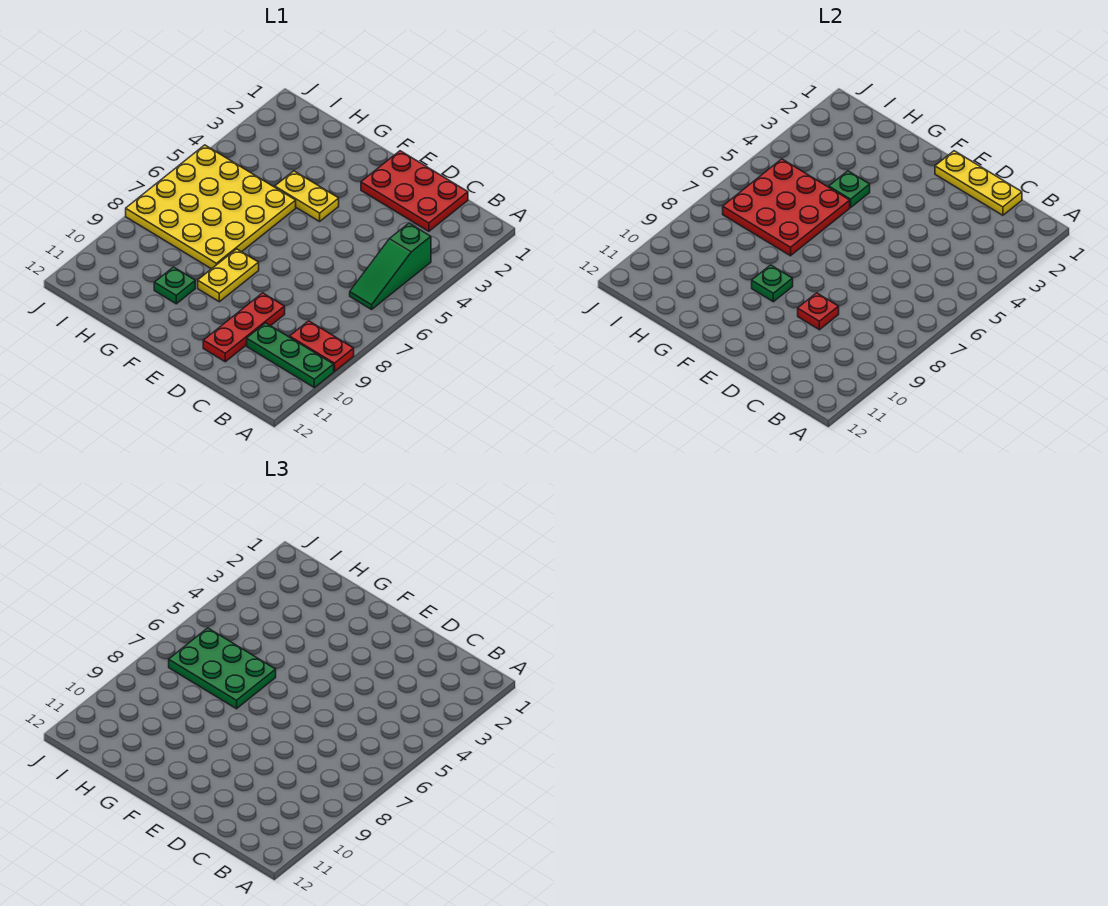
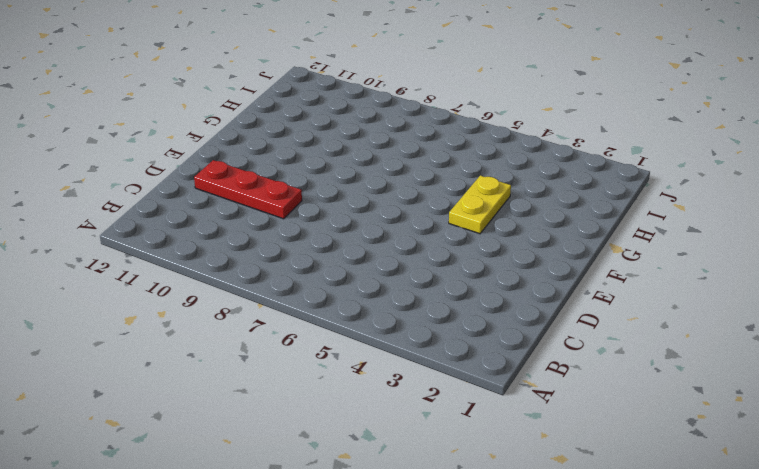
none -> red 1x2 plate [290,321,354,372]
none -> green 1x3 plate [247,323,334,388]
none -> green 1x3 slope [350,223,431,309]

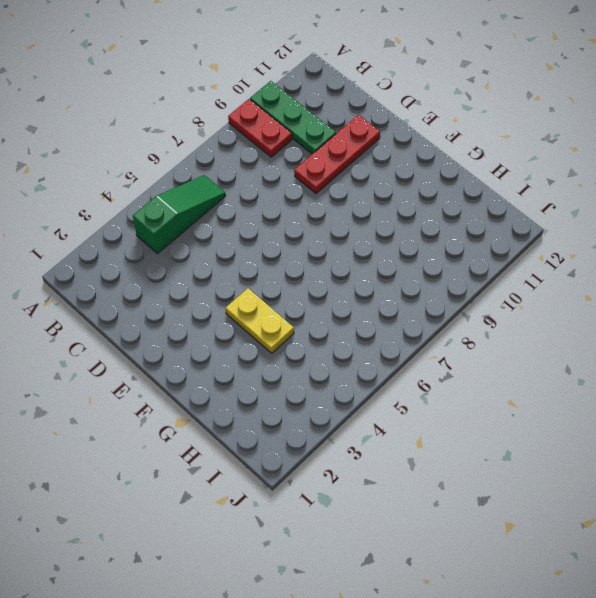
none -> red 2x3 plate [361,151,468,231]
none -> yellow 1x2 plate [198,249,259,302]
none -> yellow 4x4 plate [126,145,296,269]

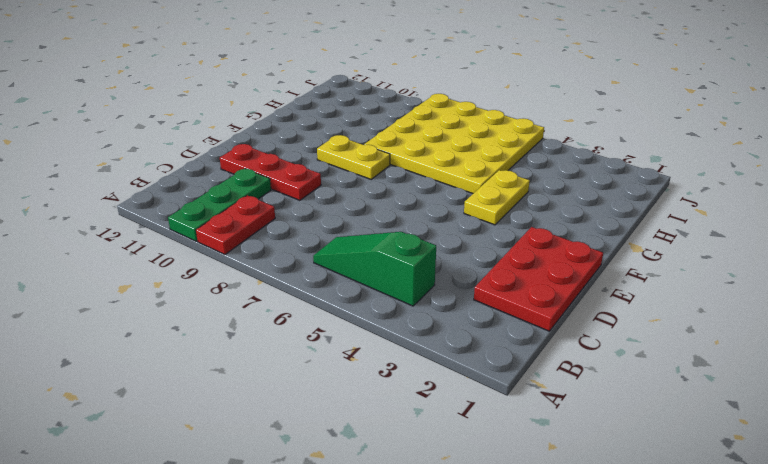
none -> green 1x1 plate [154,267,195,304]
none -> yellow 1x3 plate [935,151,1022,215]
none -> red 1x1 plate [798,293,839,330]

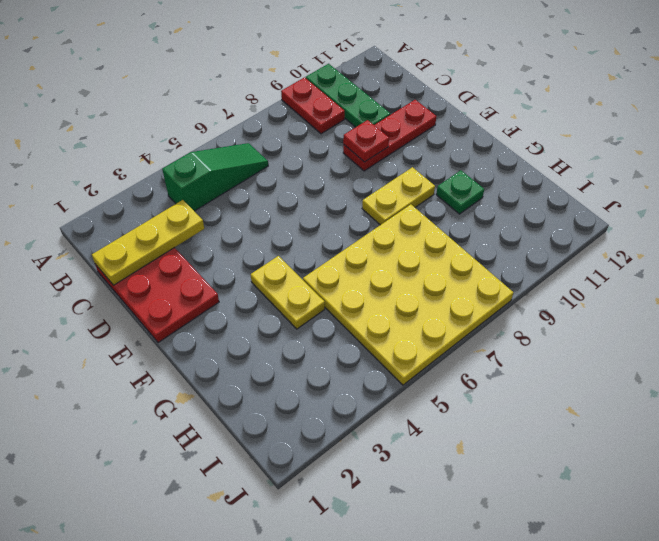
yellow 1x3 plate [92,200,204,285] -> yellow 1x3 plate turned to [935,151,1022,215]
none -> green 1x1 plate [752,265,793,302]
none -> green 1x1 plate [829,171,870,207]
none -> red 3x3 plate [723,159,850,256]

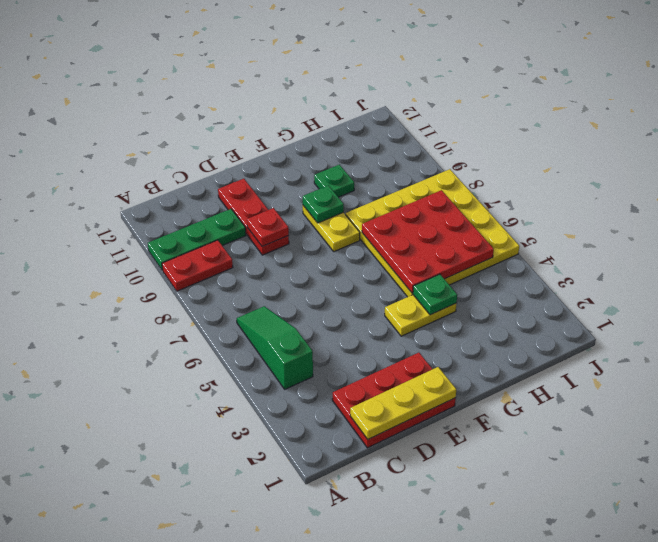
none -> green 2x3 plate [169,628,276,709]

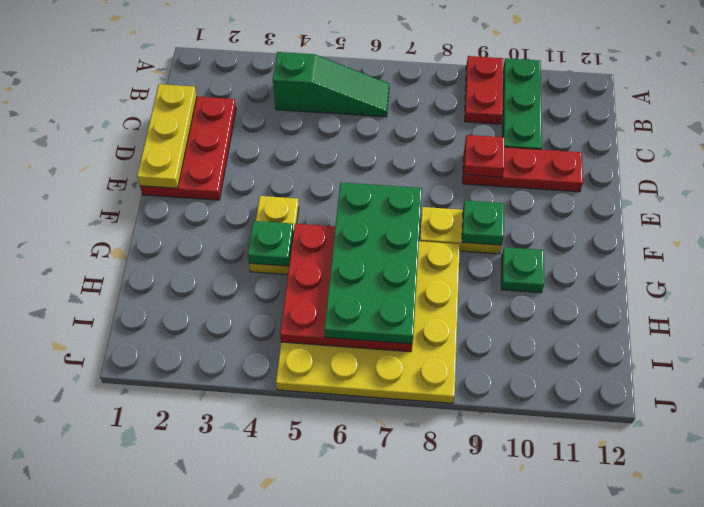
green 2x4 plate [324,183,422,344] -> green 2x3 plate [169,628,276,709]

